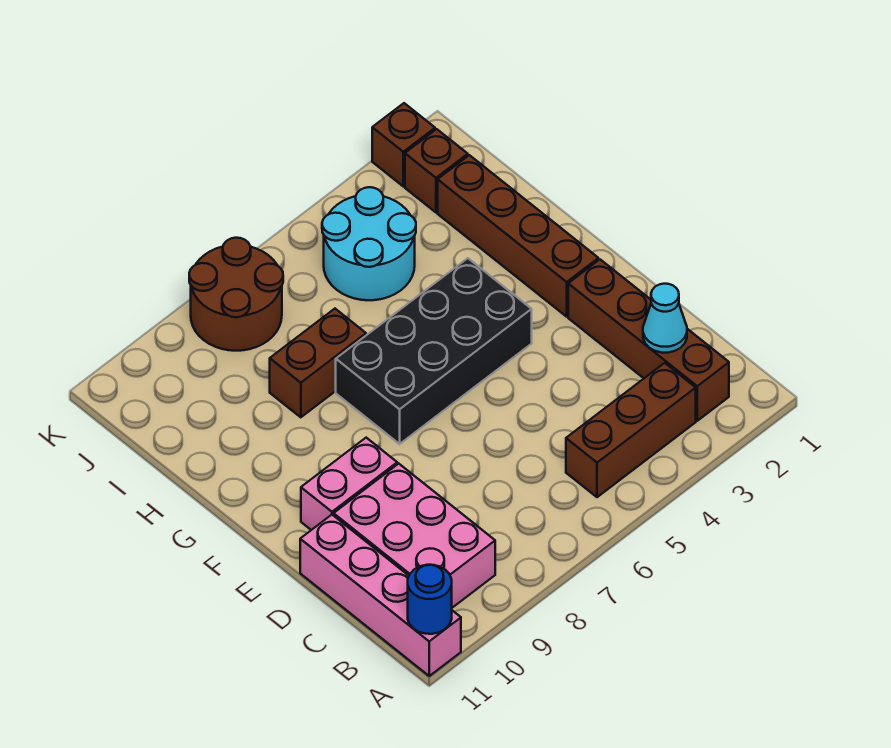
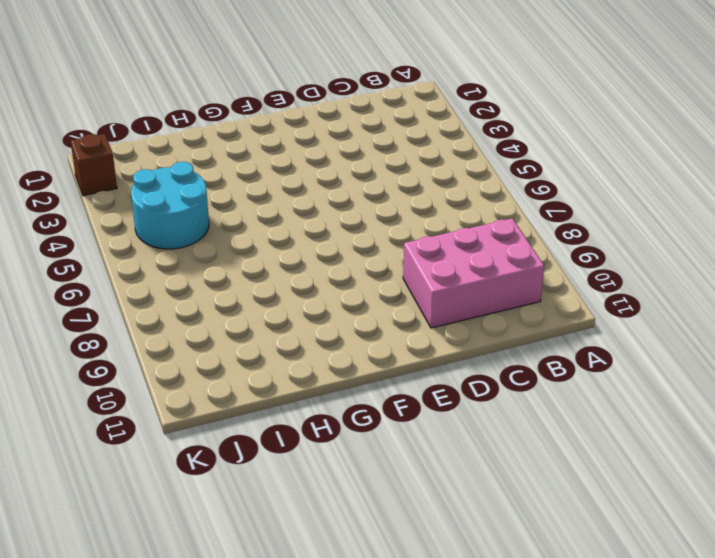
none -> pink 1x4 brick [300,515,461,676]
none -> brown 1x4 brick [568,260,729,421]
none -> brown 1x3 brick [566,363,696,497]

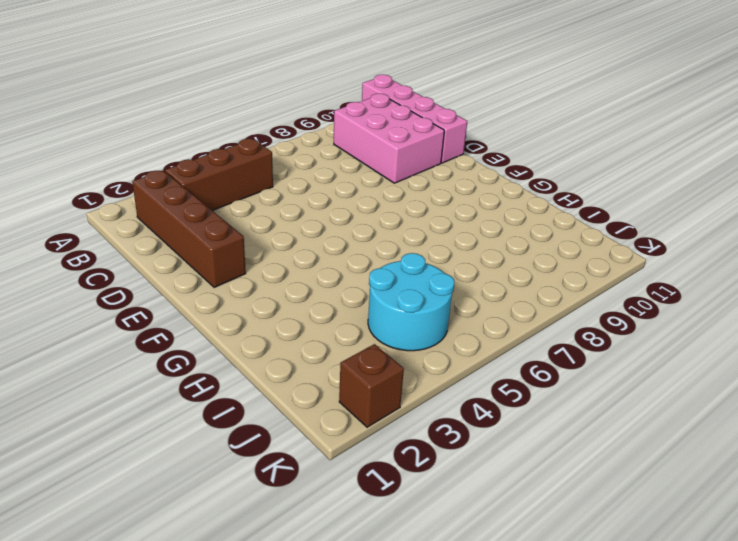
none -> pink 1x2 brick [301,438,397,530]
none -> brown 1x4 brick [438,155,598,317]
none -> black 2x4 brick [336,258,532,444]

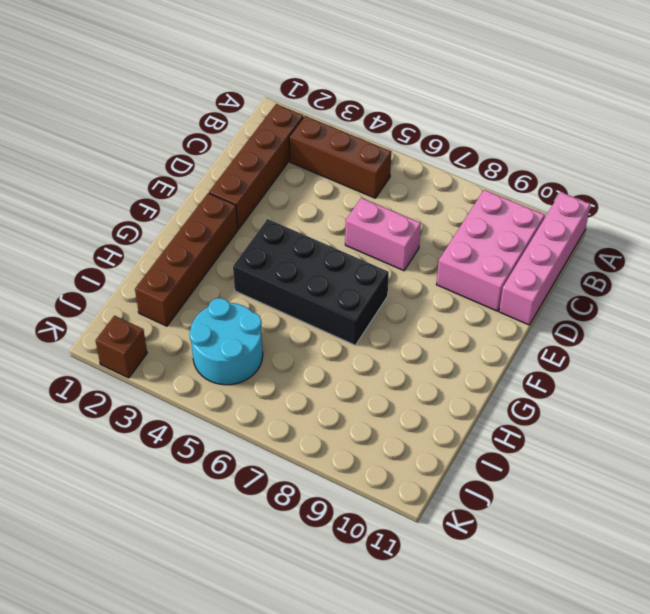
pink 1x2 brick [345,198,421,271] -> pink 1x2 brick moved to [301,438,397,530]
none -> brown 1x2 brick [270,309,366,417]
none -> brown 1x1 brick [405,129,468,212]
none -> brown 2x2 round brick [189,238,283,351]

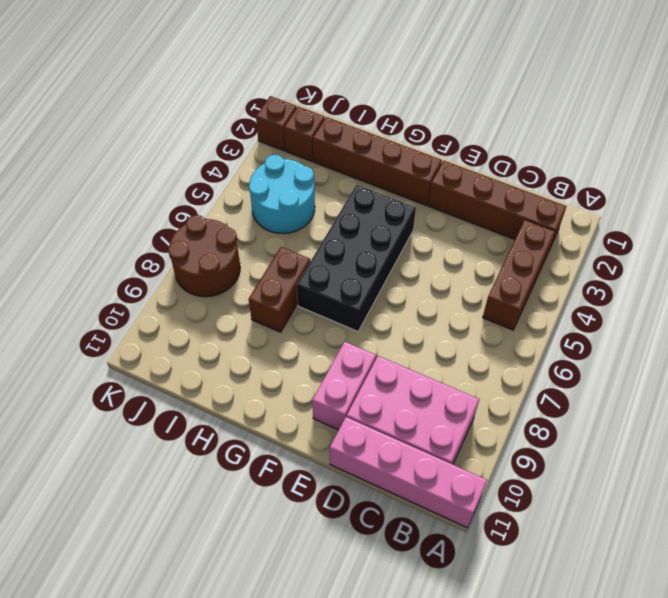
none -> blue 1x1 round brick [408,565,452,634]
none -> cyan 1x1 cone [643,284,687,353]

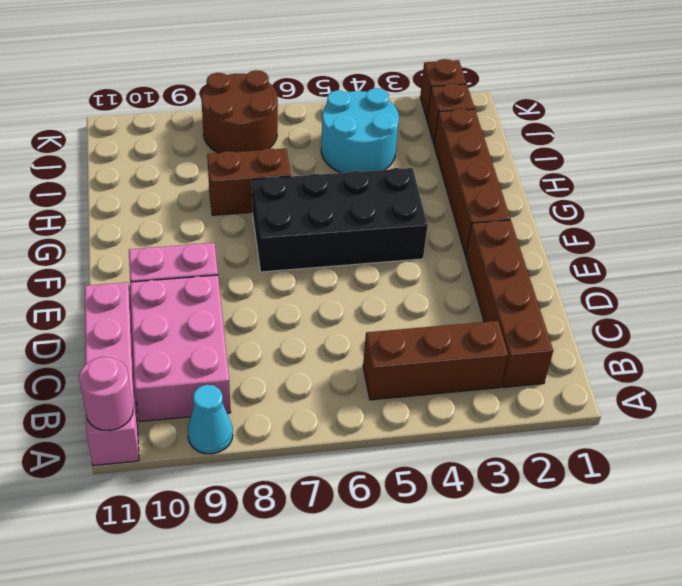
cyan 1x1 cone [188,385,233,454] -> cyan 1x1 cone moved to [643,284,687,353]
pink 1x1 round brick [79,357,133,430] -> blue 1x1 round brick [408,565,452,634]

